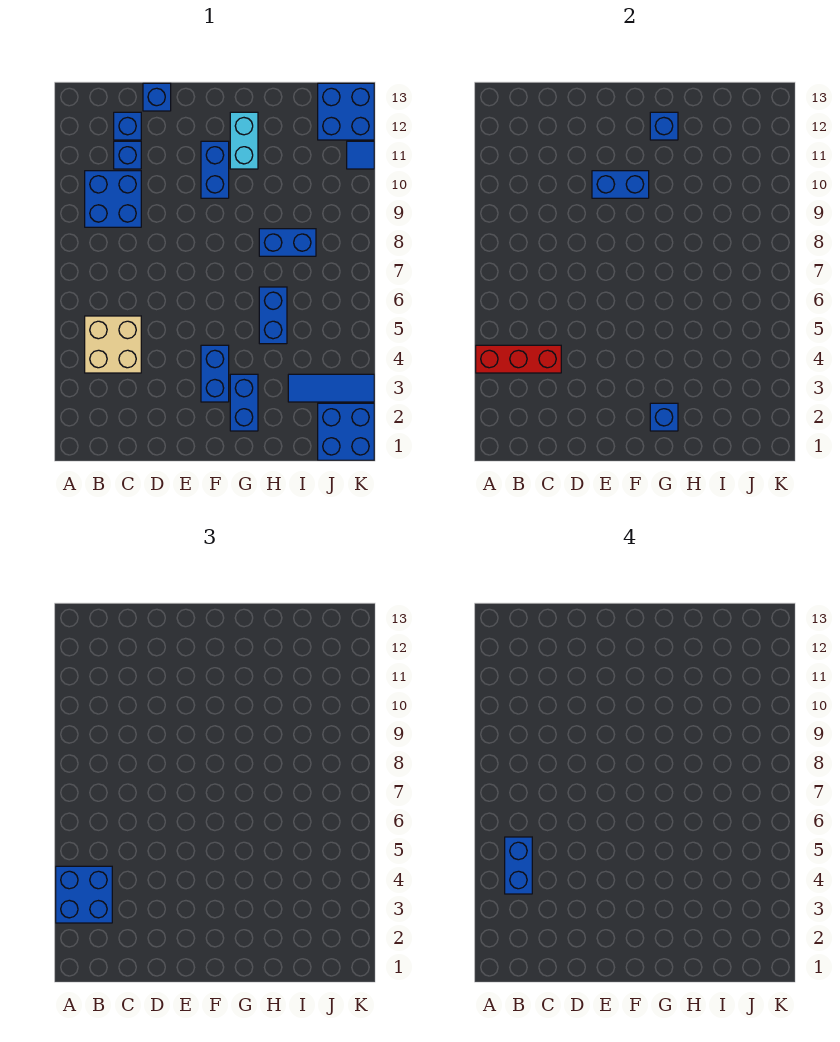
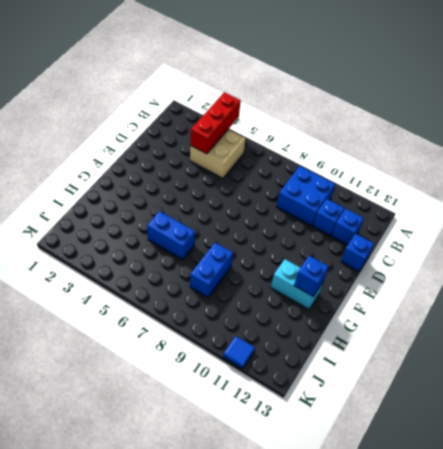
none -> blue 1x2 brick [201,345,229,402]
none -> blue 1x2 brick [201,141,229,198]
none -> blue 1x2 brick [230,374,258,431]

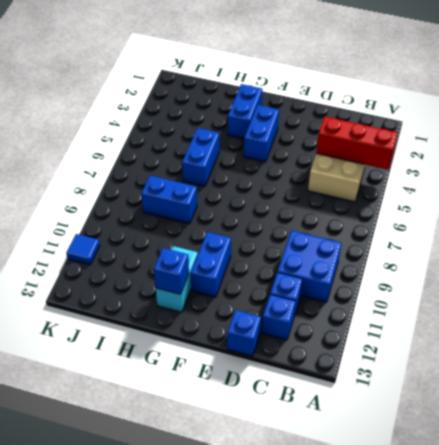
none -> blue 1x3 tile [288,374,374,402]
none -> blue 2x2 brick [318,403,374,460]
none -> blue 2x2 brick [318,83,374,140]

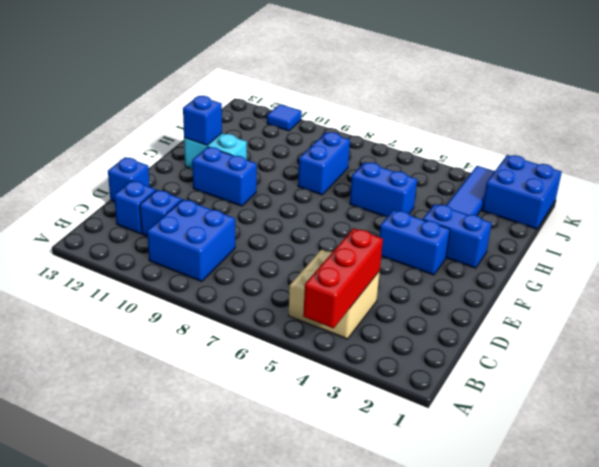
none -> blue 2x2 brick [318,83,374,140]
none -> blue 1x2 brick [592,171,649,198]
none -> blue 1x1 brick [650,403,678,431]

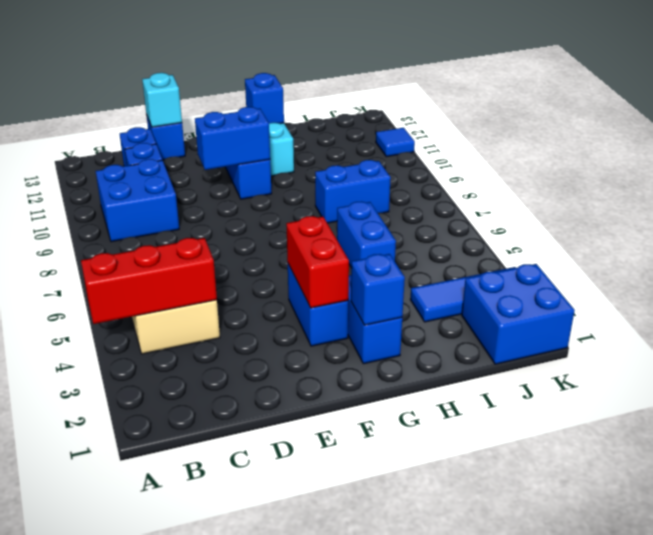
cyan 1x1 brick [142,73,182,127] -> none
red 1x2 brick [286,216,349,308] -> none
none -> blue 2x2 brick [318,83,374,140]
none -> blue 2x2 brick [56,866,112,923]
none -> blue 1x2 brick [505,837,532,894]

